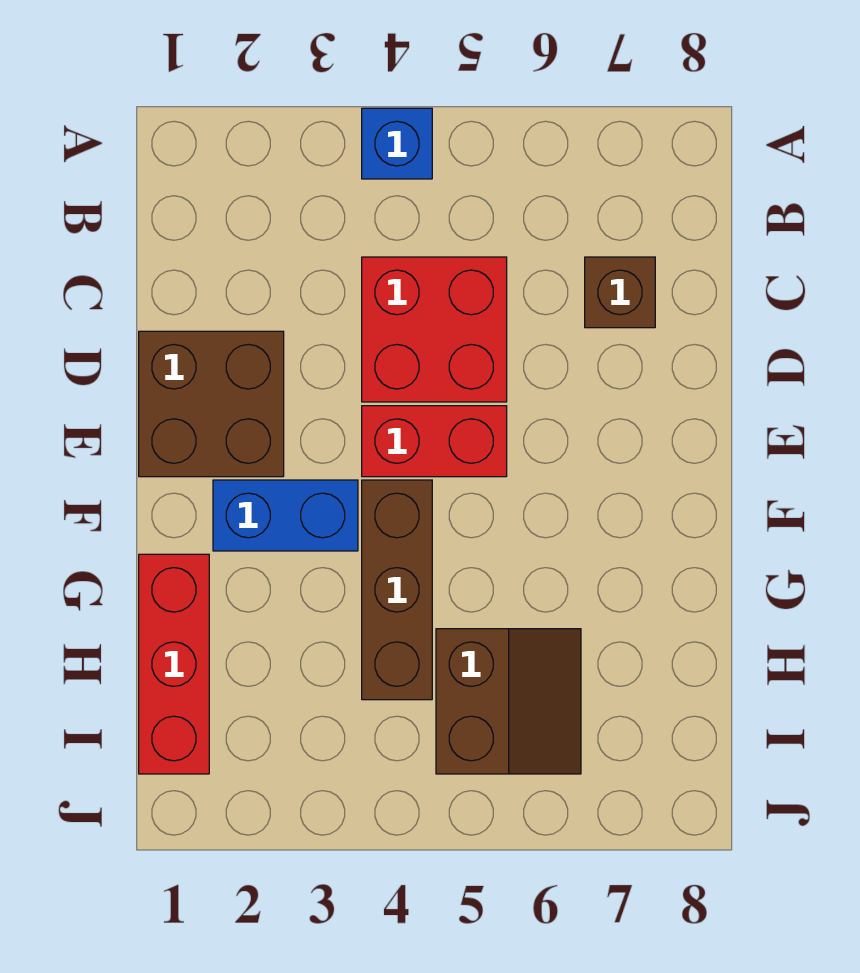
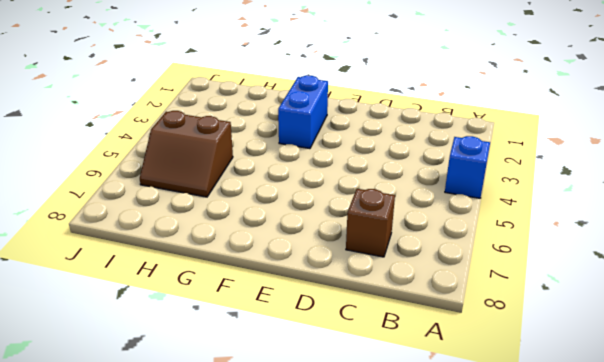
none -> red 2x2 brick [362,257,507,402]
none -> brown 2x2 brick [139,331,284,477]

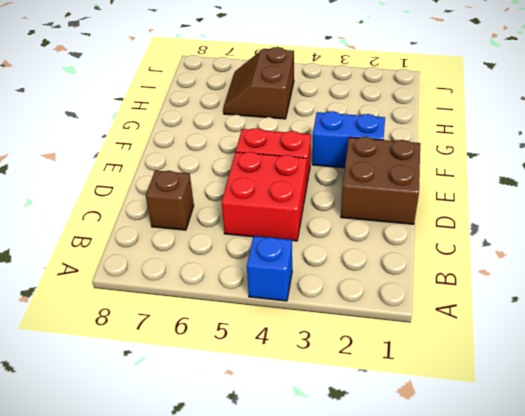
none -> brown 1x3 brick [362,480,432,700]
none -> red 1x3 brick [139,554,209,774]

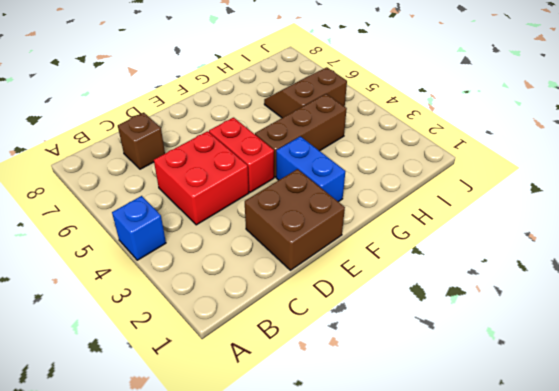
none -> red 1x3 brick [139,554,209,774]

